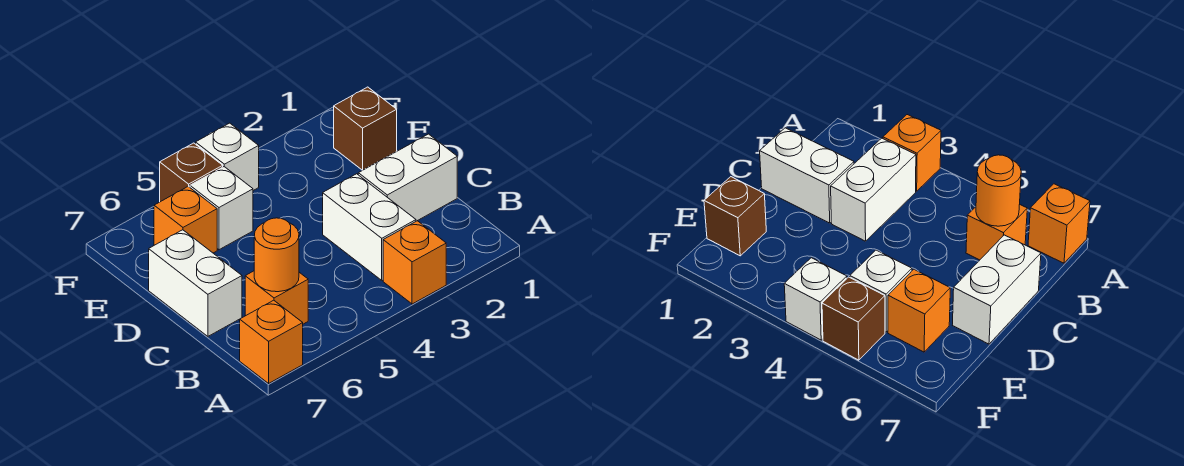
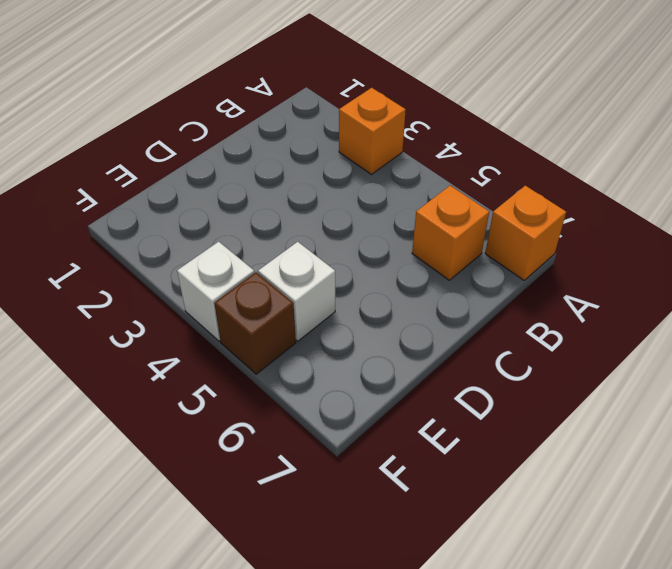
none -> white 1x2 brick [323,174,416,280]
none -> white 1x2 brick [358,134,457,221]
none -> white 1x2 brick [149,230,242,336]

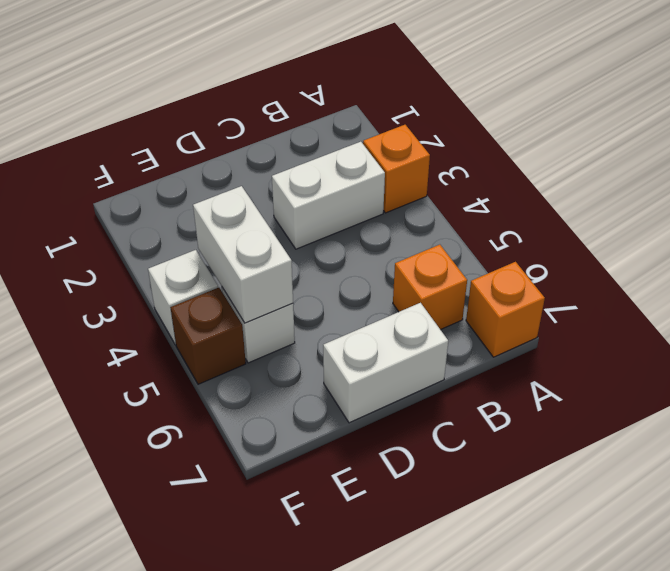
white 1x2 brick [193,186,293,323] -> white 1x2 brick moved to [358,134,457,221]
none -> brown 1x1 brick [334,87,397,170]
none -> orange 1x1 brick [154,186,217,253]
none -> orange 1x1 round brick [254,218,299,292]

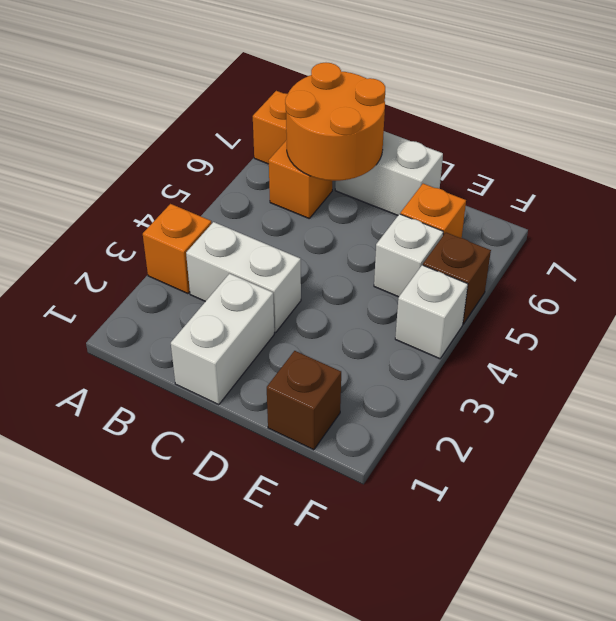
orange 2x2 round brick [285,63,385,181] -> orange 1x1 round brick [254,218,299,292]

